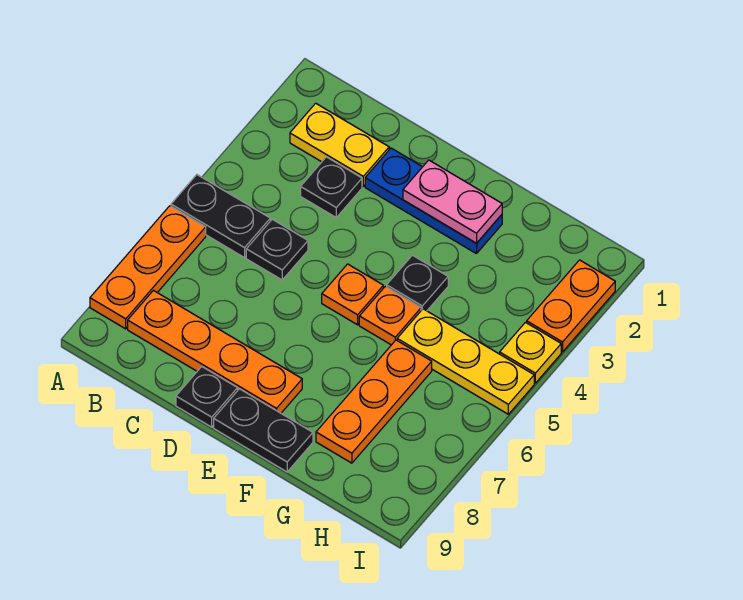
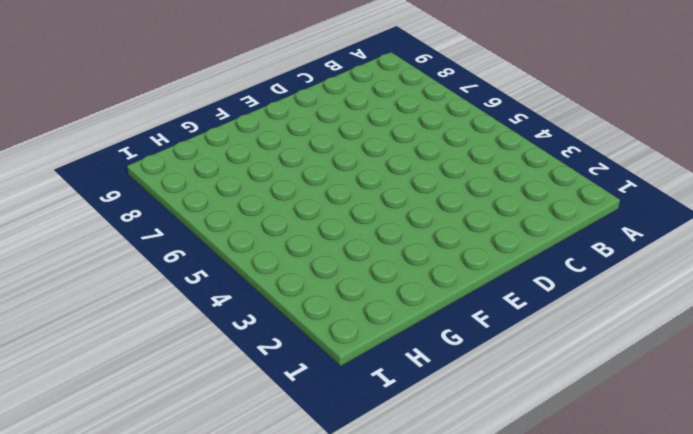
none -> black 1x2 plate [171,175,270,258]
none -> orange 1x3 plate [90,206,206,329]
none -> yellow 1x2 plate [290,103,389,186]

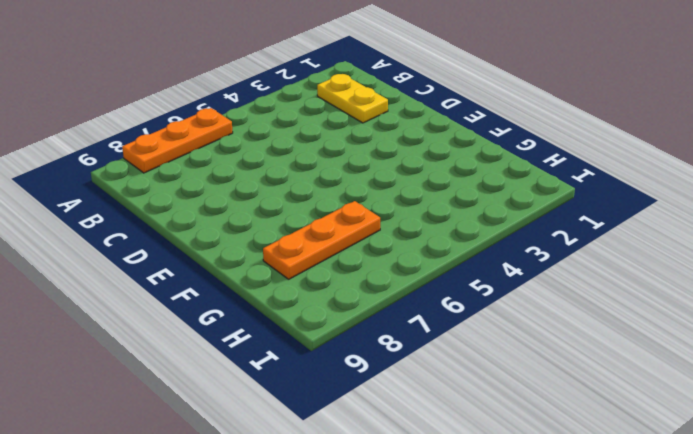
none -> black 1x2 plate [171,175,270,258]
none -> orange 1x4 plate [128,291,302,413]
none -> black 1x1 plate [301,157,362,217]

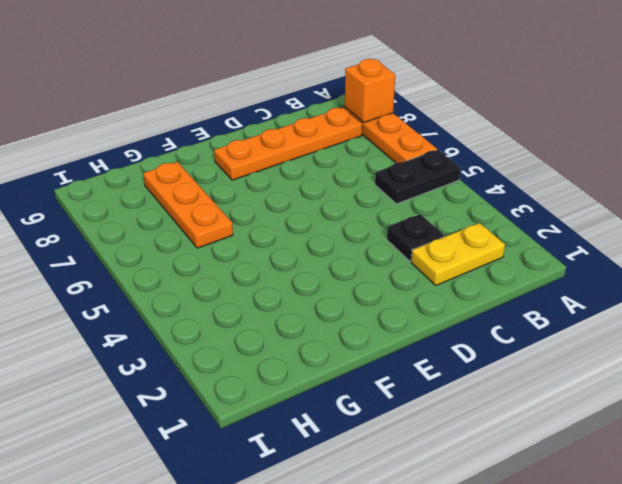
orange 1x1 brick [345,59,395,123] -> none
none -> black 1x1 plate [246,219,308,280]
none -> blue 1x3 plate [365,148,502,254]
none -> black 1x1 plate [176,367,238,427]

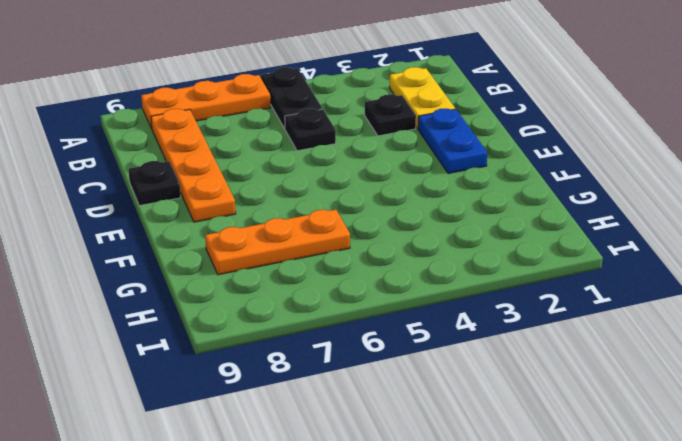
blue 1x2 plate [418,108,487,174] -> blue 1x3 plate [365,148,502,254]
none -> orange 1x1 plate [322,264,383,325]
none -> black 1x2 plate [214,389,313,472]
none -> black 1x1 plate [387,255,448,311]

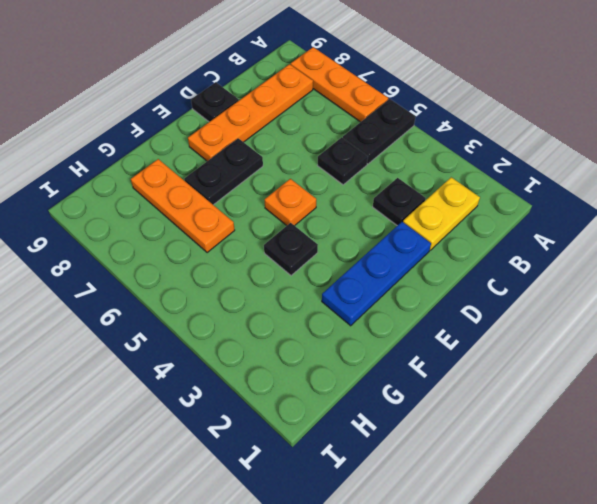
black 1x2 plate [184,138,263,205] -> black 1x2 plate moved to [214,389,313,472]
none -> orange 1x1 plate [359,286,421,345]
none -> yellow 1x3 plate [397,309,534,414]
none -> orange 1x2 plate [527,260,615,352]

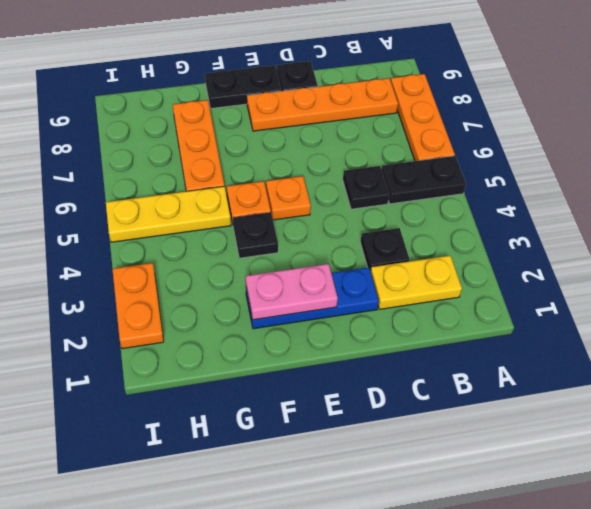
none -> yellow 1x1 plate [500,322,561,383]

